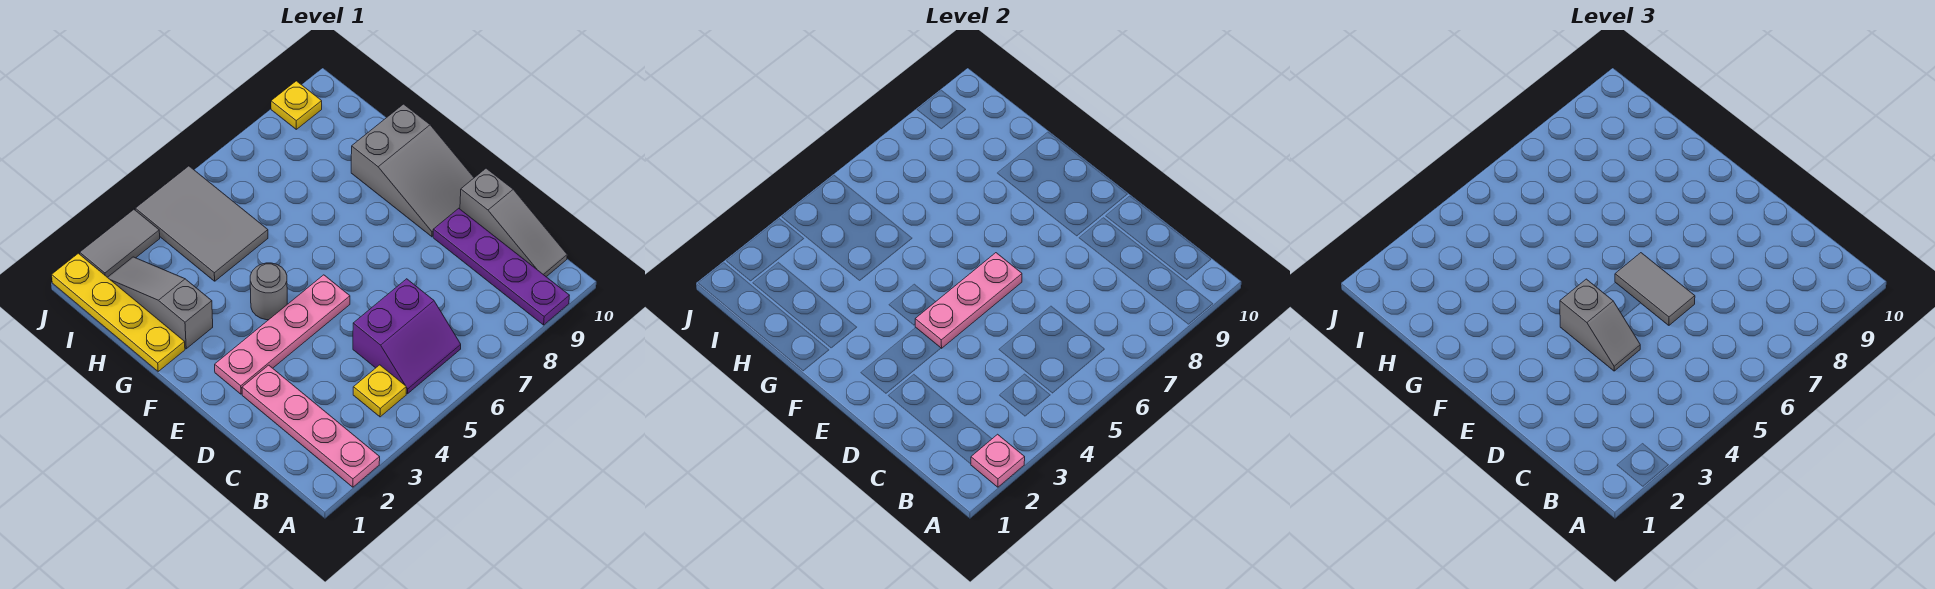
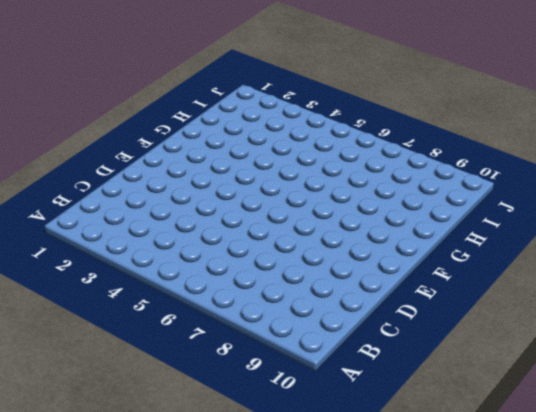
none -> pink 1x4 plate [242,365,380,487]
none -> purple 1x4 plate [433,208,569,325]
none -> yellow 1x1 plate [353,365,406,417]

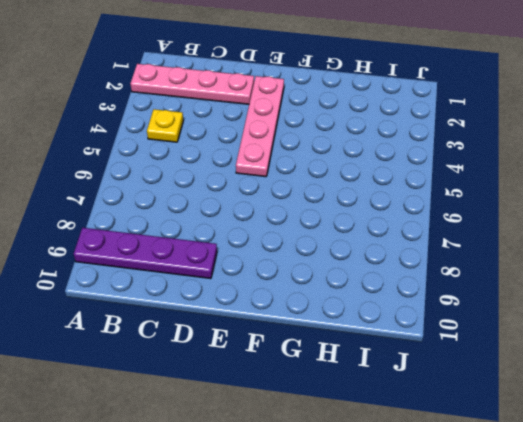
none -> purple 2x2 slope [353,279,461,394]
none -> grey 1x3 slope [460,168,567,277]
none -> grey 2x3 slope [351,104,474,237]

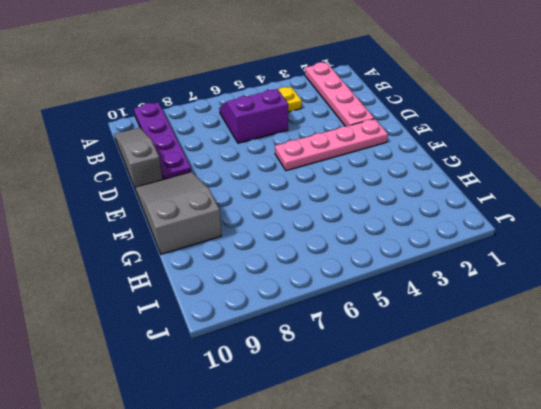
none -> grey 1x1 round brick [250,263,287,320]
none -> yellow 1x4 plate [52,253,185,371]
none -> grey 1x3 slope [108,257,213,349]

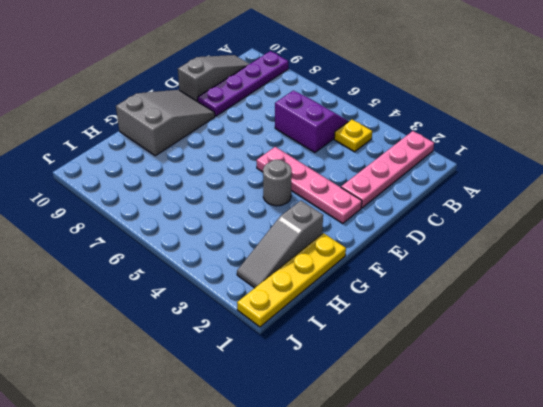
none -> grey 2x3 tile [135,166,268,281]
none -> grey 1x2 tile [80,210,160,277]
none -> yellow 1x1 plate [271,81,322,129]

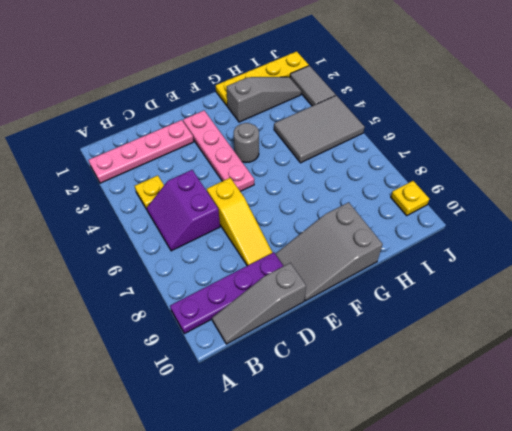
yellow 1x3 slope [207,178,273,266] -> none
none -> pink 1x1 plate [971,434,1025,487]
none -> pink 1x3 plate [915,253,1022,348]
none -> grey 1x2 slope [1560,279,1640,371]

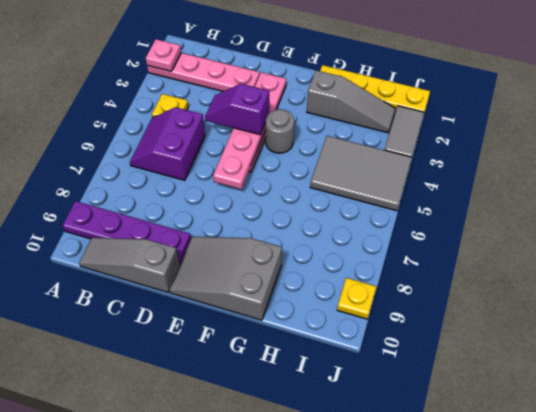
purple 1x2 slope [205,84,269,135] -> grey 1x2 slope [1560,279,1640,371]
none -> grey 1x2 tile [1615,253,1695,325]

